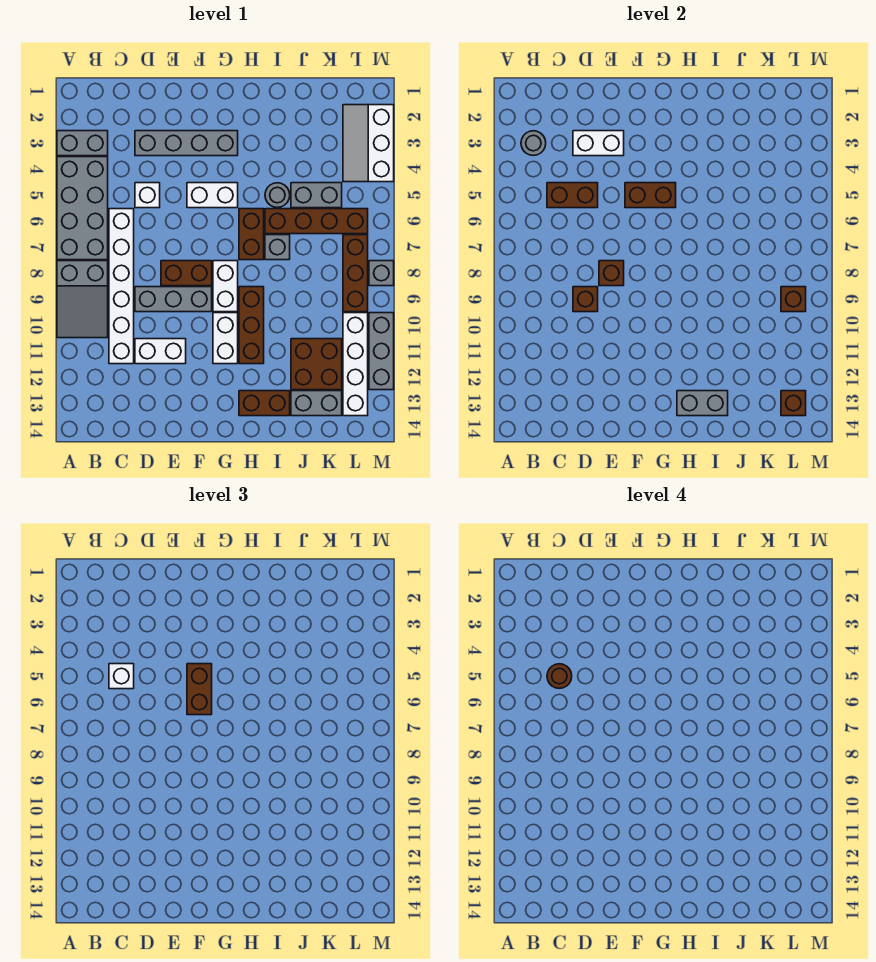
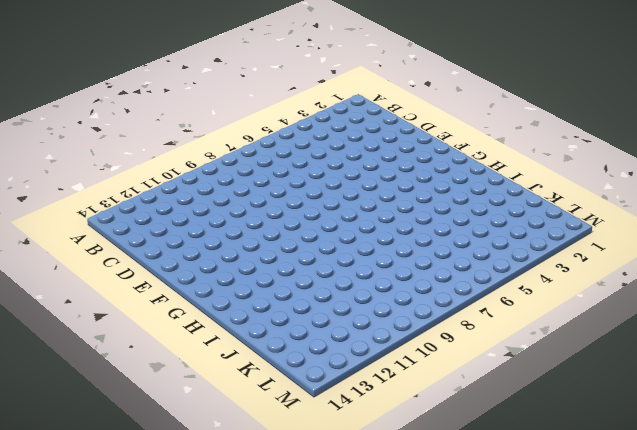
none -> grey 1x2 brick [57,131,108,156]
none -> grey 2x4 brick [57,157,108,260]
none -> grey 2x3 slope [57,261,108,338]
none -> white 1x6 brick [109,209,134,364]

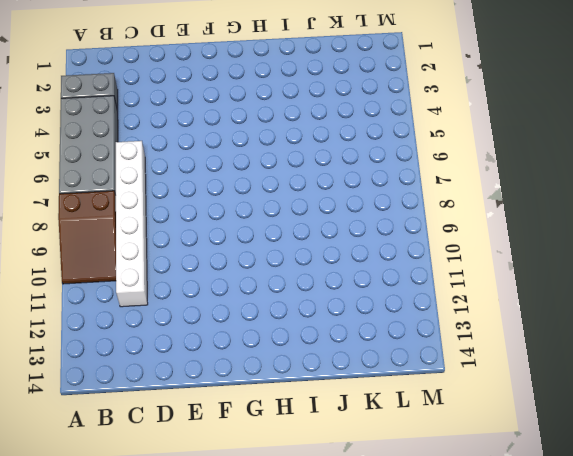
brown 2x3 slope [58,191,116,284] -> grey 2x3 slope [57,261,108,338]
none -> grey 1x4 brick [135,131,238,156]
none -> white 1x1 brick [135,183,160,208]
none -> grey 1x3 brick [135,287,212,312]
none -> white 1x2 brick [135,339,186,364]

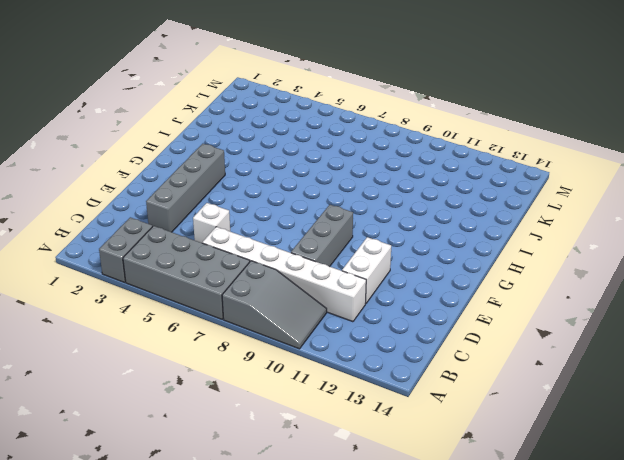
none -> brown 1x2 brick [161,261,212,286]
none -> white 1x2 brick [187,183,238,208]
none -> white 1x2 brick [213,261,238,312]
none -> white 1x2 brick [213,313,238,364]

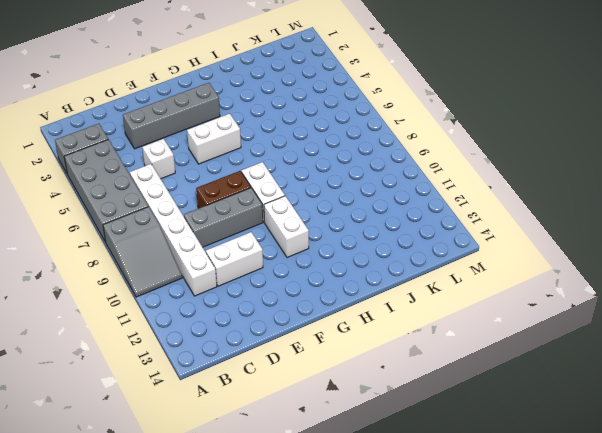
none -> brown 1x2 brick [239,209,264,260]
none -> brown 1x3 brick [239,287,264,364]
none -> brown 1x2 brick [239,391,290,416]
none -> grey 1x1 round brick [265,183,290,207]

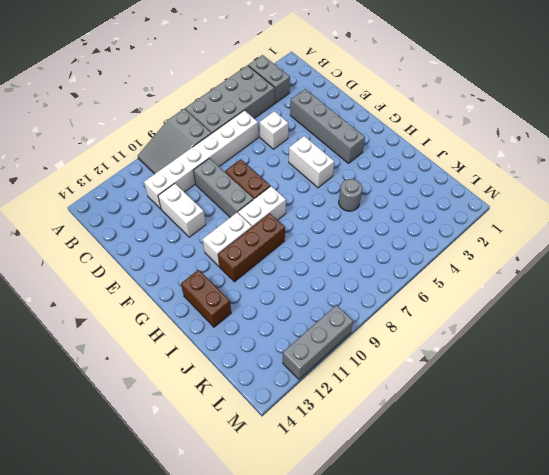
none -> brown 1x2 brick [239,209,264,260]
none -> brown 1x4 brick [265,209,368,234]
none -> grey 1x1 brick [265,235,290,260]
none -> grey 1x2 brick [291,183,342,208]

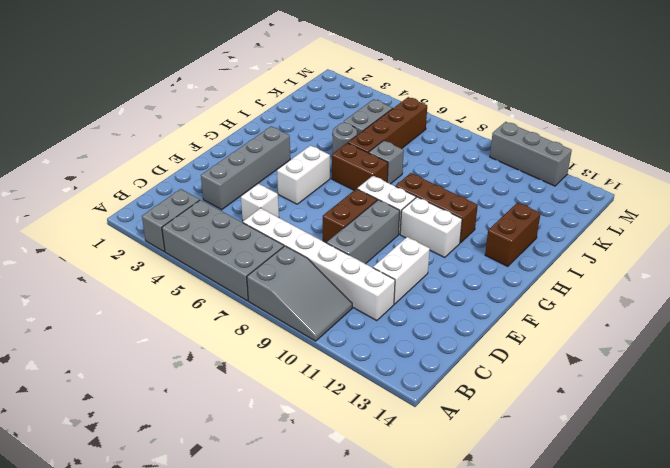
none -> brown 2x2 brick [291,339,342,390]
none -> grey 1x2 brick [291,391,342,416]
none -> white 2x3 slope [343,105,394,182]
none -> brown 1x3 brick [343,235,368,312]

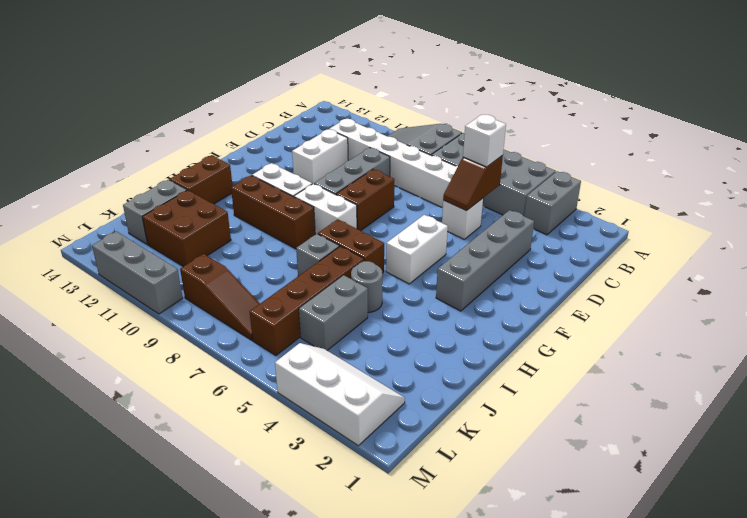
brown 1x2 slope [443,155,503,211] -> brown 1x2 brick [547,183,598,208]
brown 1x3 slope [180,254,260,340] -> brown 1x3 brick [343,235,368,312]
none -> white 1x4 brick [343,313,368,416]
none -> grey 1x1 brick [369,261,394,286]
none -> grey 1x1 round brick [521,131,546,155]
none -> white 1x2 brick [573,131,624,156]

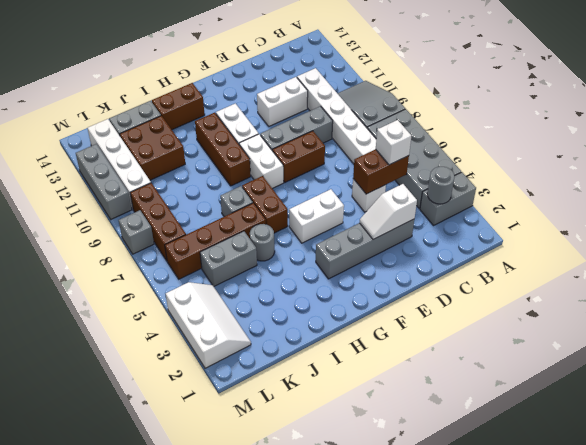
white 1x2 slope [360,184,417,239] -> white 1x2 brick [573,131,624,156]
none -> brown 1x1 brick [573,287,598,312]
none -> brown 1x1 brick [599,261,624,286]
none -> brown 1x2 brick [625,183,676,208]
none -> grey 1x2 brick [677,391,728,416]

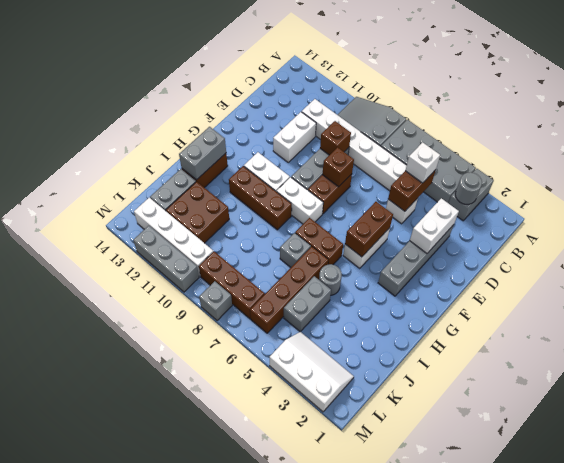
none -> brown 1x1 brick [781,287,806,312]
none -> brown 1x1 brick [781,391,806,416]
none -> brown 1x2 brick [187,664,212,715]
none -> brown 1x1 round brick [547,664,572,688]

